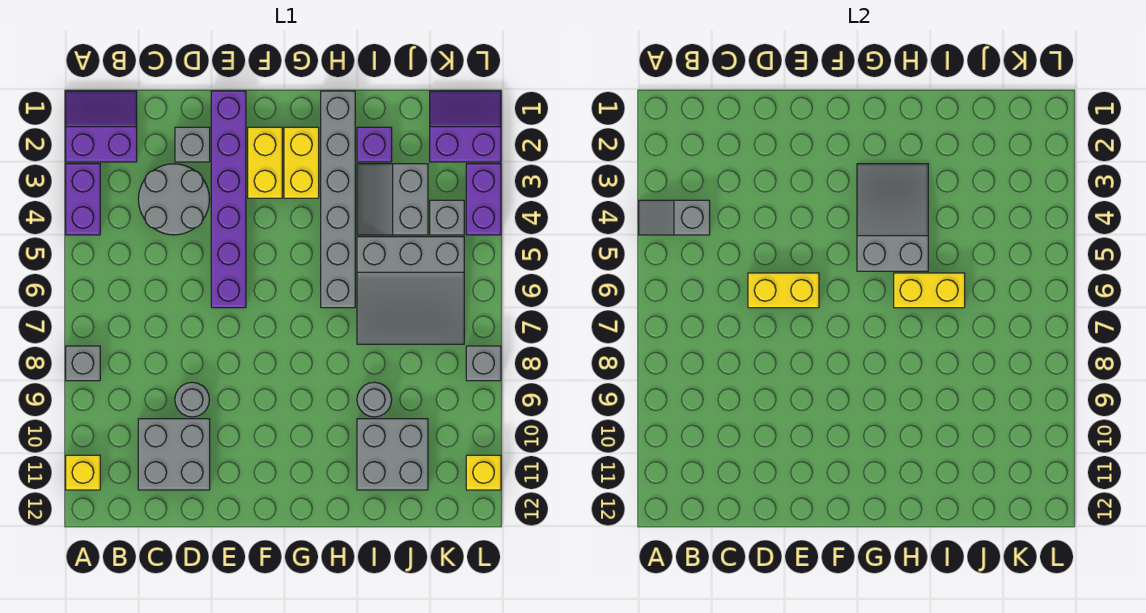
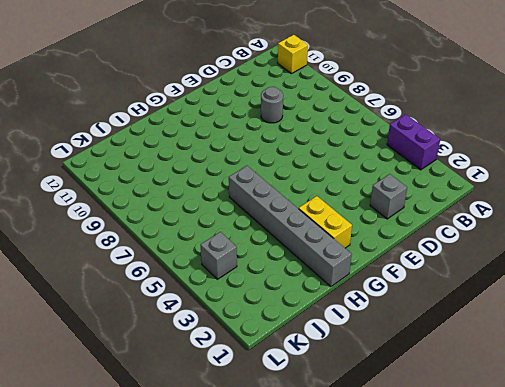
none -> purple 2x2 slope [66,91,137,162]
none -> grey 1x1 brick [66,346,100,381]
none -> grey 2x2 round brick [138,164,210,235]

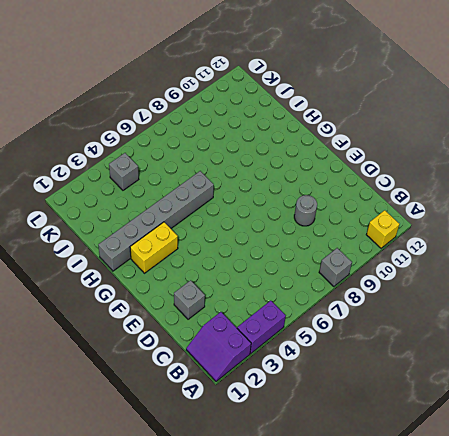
none -> grey 2x2 round brick [138,164,210,235]
none -> grey 2x2 brick [138,419,210,490]
none -> purple 1x6 brick [211,91,246,308]

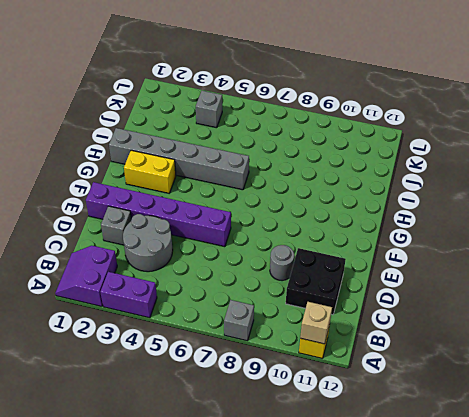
tan 1x1 brick [300,302,332,344] -> none
black 2x2 brick [286,248,346,315] -> grey 2x2 brick [138,419,210,490]
none -> yellow 1x2 brick [248,127,282,198]
none -> purple 1x1 brick [357,127,392,162]
none -> grey 2x2 slope [357,164,428,235]

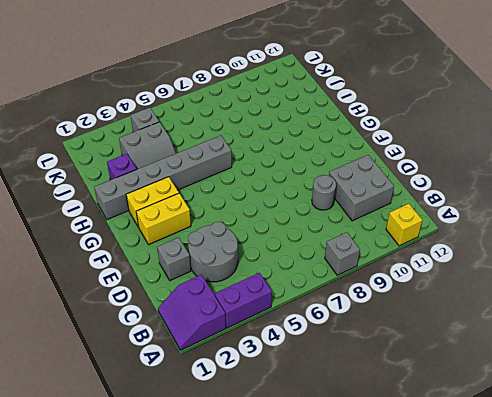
none -> purple 1x6 brick [211,91,246,308]
none -> grey 3x3 slope [357,237,464,344]
none -> grey 1x1 round brick [357,382,392,417]

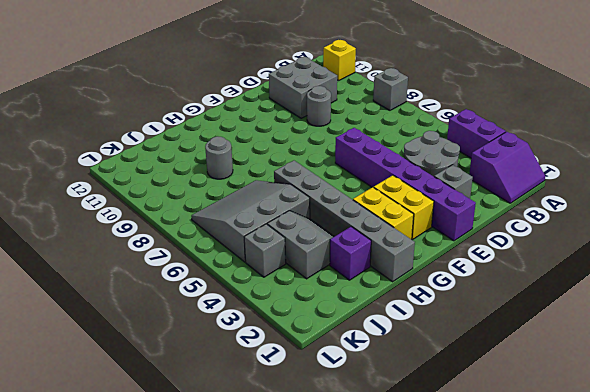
none -> grey 2x2 brick [357,419,428,490]
none -> purple 2x2 slope [430,91,501,162]
none -> purple 1x2 brick [466,164,501,235]

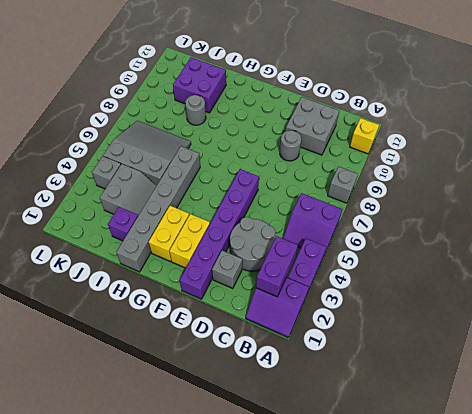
purple 2x2 slope [283,193,343,255] -> purple 2x2 slope moved to [430,91,501,162]
purple 1x2 brick [256,236,298,297] -> purple 1x2 brick moved to [466,164,501,235]
purple 2x2 brick [173,57,226,113] -> grey 2x2 brick [357,419,428,490]
none -> grey 1x1 brick [466,346,501,381]
none -> yellow 1x1 brick [466,455,501,490]
none -> grey 1x2 slope [639,200,710,235]

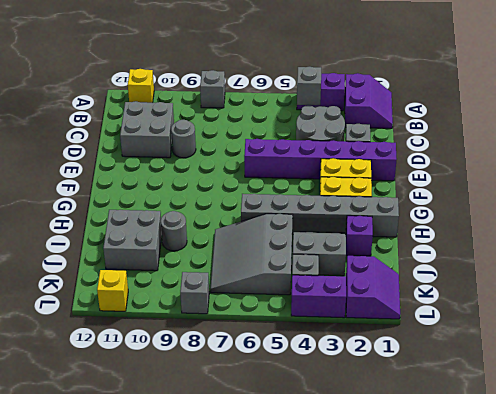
none -> yellow 1x2 brick [748,273,819,308]
none -> grey 2x3 slope [857,164,928,271]
none -> yellow 1x2 brick [894,273,965,308]

